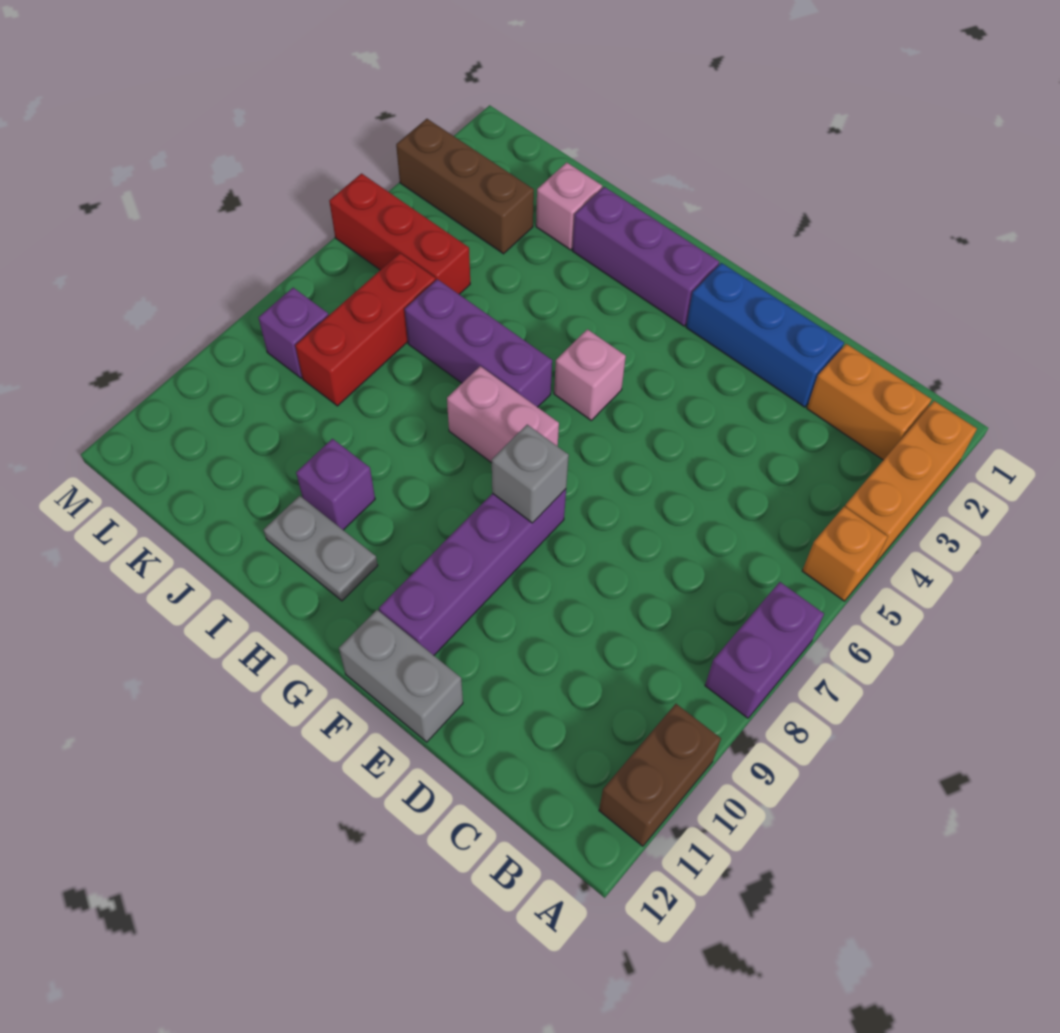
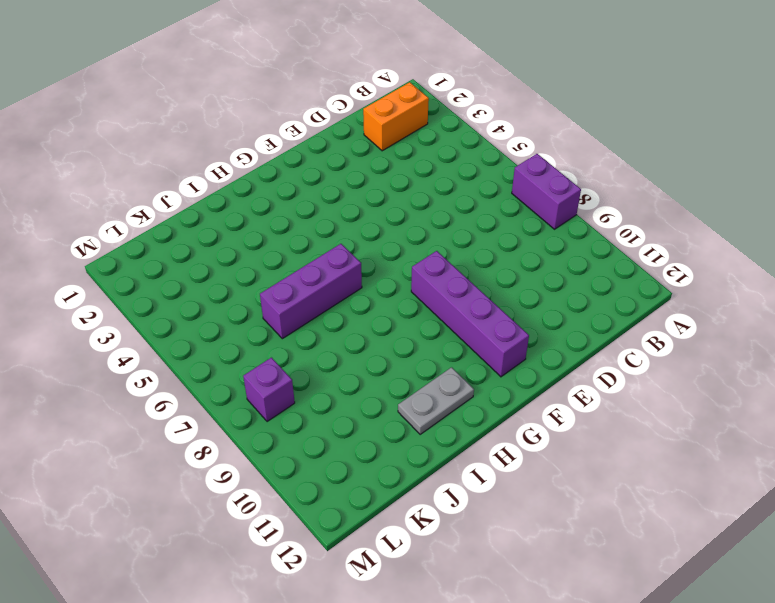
none -> orange 1x3 brick [845,401,977,564]
none -> orange 1x1 brick [802,506,888,601]
none -> brown 1x2 brick [599,704,721,846]

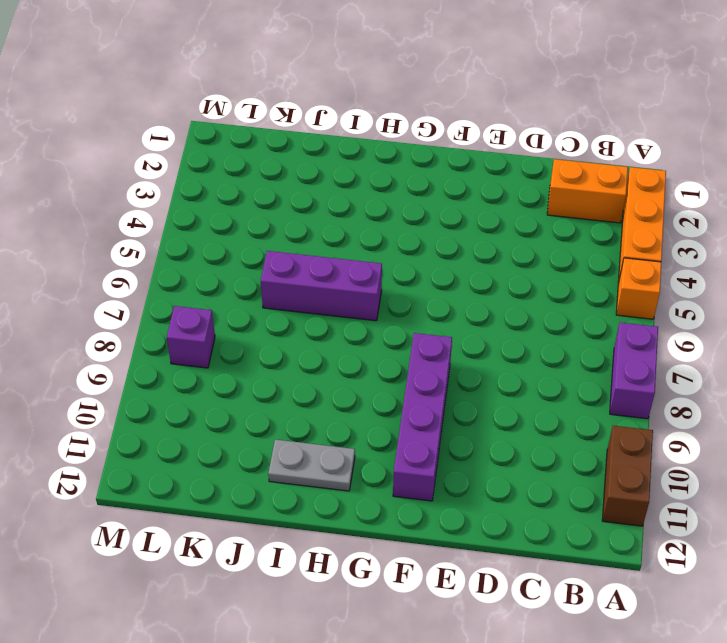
none -> blue 1x3 brick [686,263,844,407]
none -> grey 1x2 brick [339,610,463,742]
none -> purple 1x3 brick [572,187,719,326]

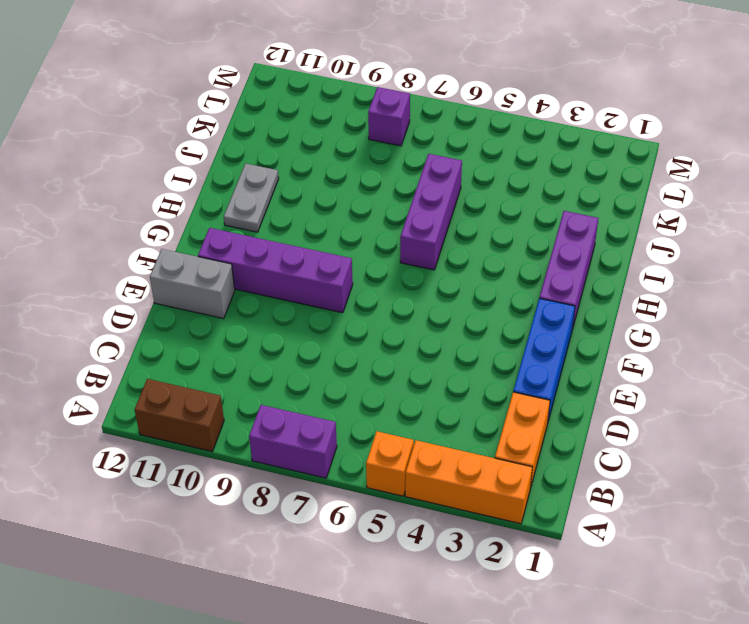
grey 1x2 brick [150,249,235,319] -> grey 1x2 brick turned to [339,610,463,742]
none -> pink 1x1 brick [554,329,626,420]
none -> pink 1x2 brick [447,366,559,463]
none -> purple 1x1 brick [296,439,375,530]

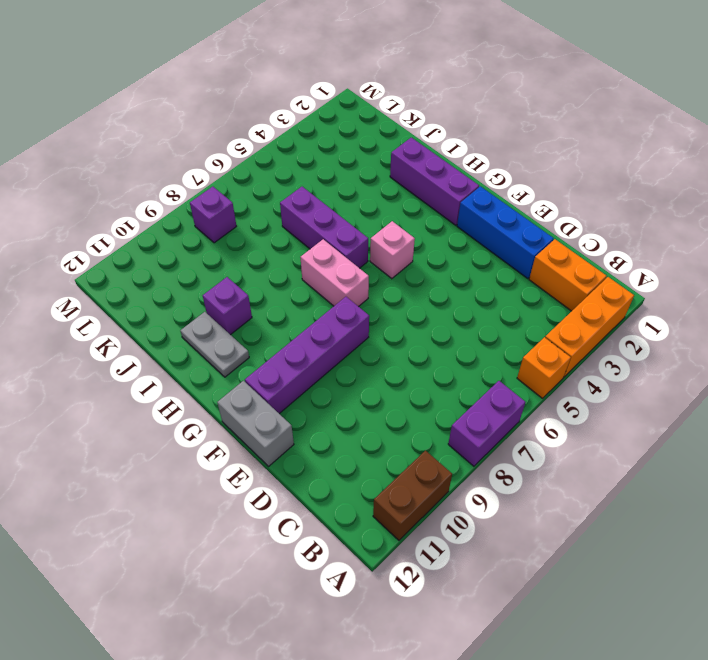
none -> pink 1x1 brick [536,162,602,250]
none -> brown 1x3 brick [396,119,534,254]
none -> red 1x3 brick [329,174,470,294]

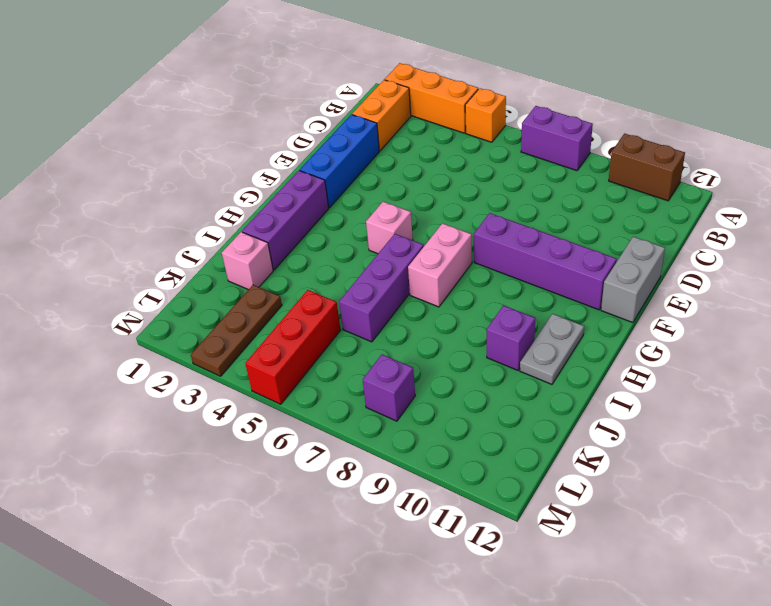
brown 1x3 plate [191,285,282,376] -> brown 1x3 brick [396,119,534,254]
none -> red 1x3 brick [295,253,436,406]
none -> grey 1x1 brick [492,425,569,523]

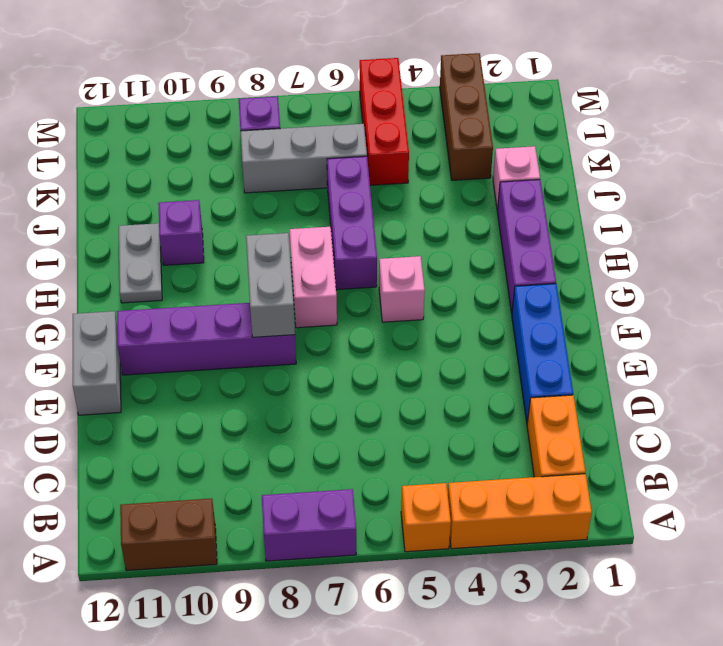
grey 1x2 brick [246,233,295,337] -> grey 1x1 brick [492,425,569,523]
grey 1x3 brick [240,124,367,193] -> red 1x3 brick [295,253,436,406]

